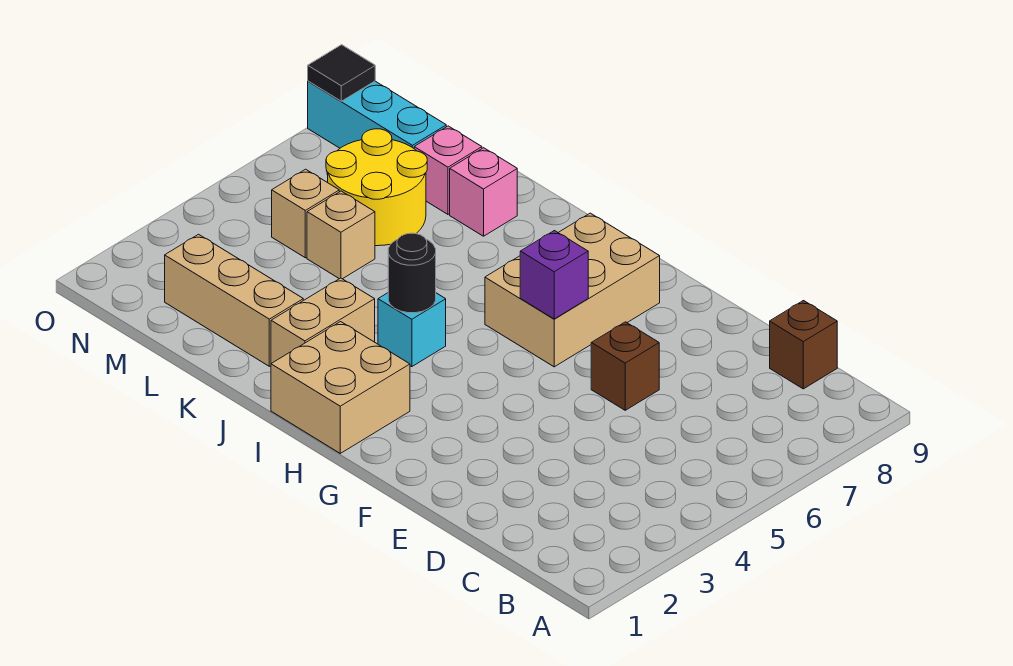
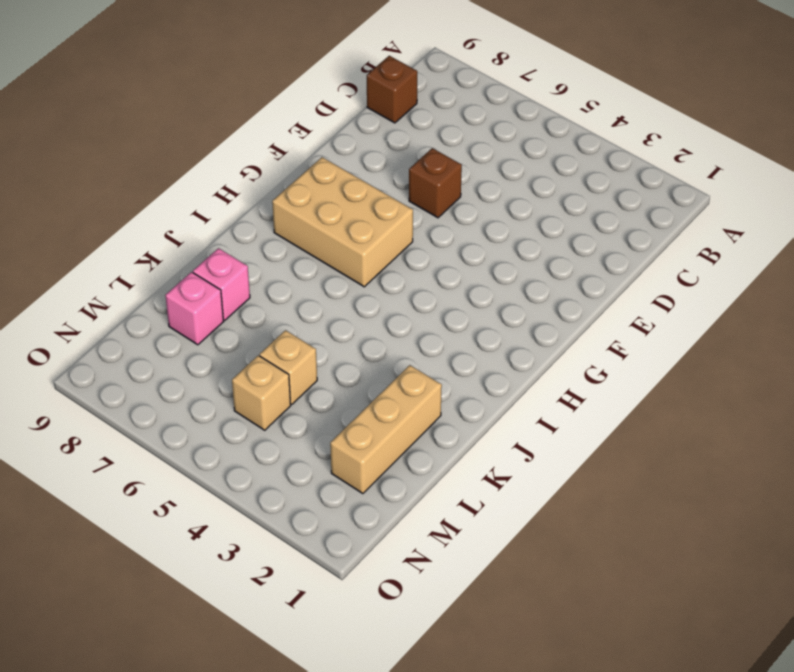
none -> tan 2x2 brick [271,322,410,453]
none -> cyan 1x1 brick [378,293,446,367]
none -> tan 1x2 brick [271,278,375,363]

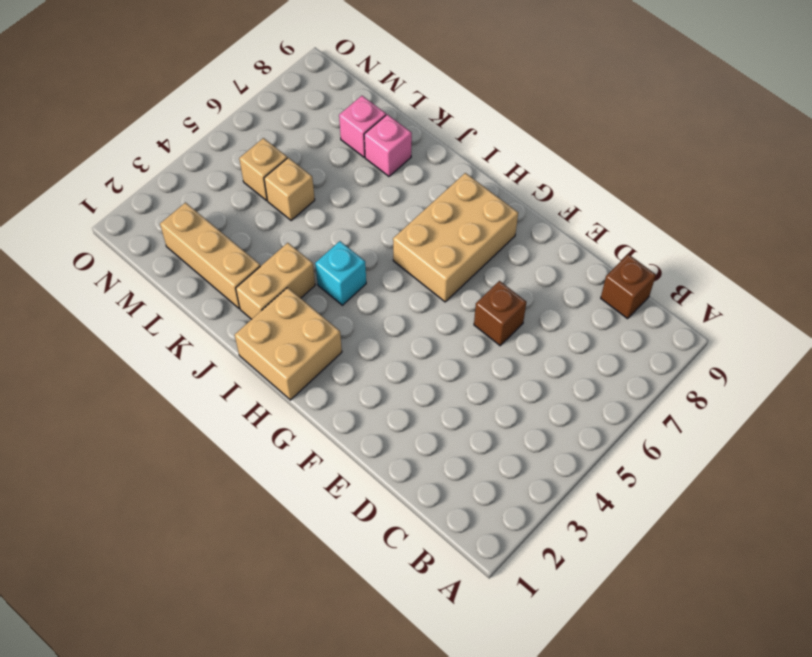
none -> yellow 2x2 round brick [326,129,427,246]
none -> cyan 1x3 brick [308,81,446,148]
none -> purple 1x1 brick [520,231,588,319]

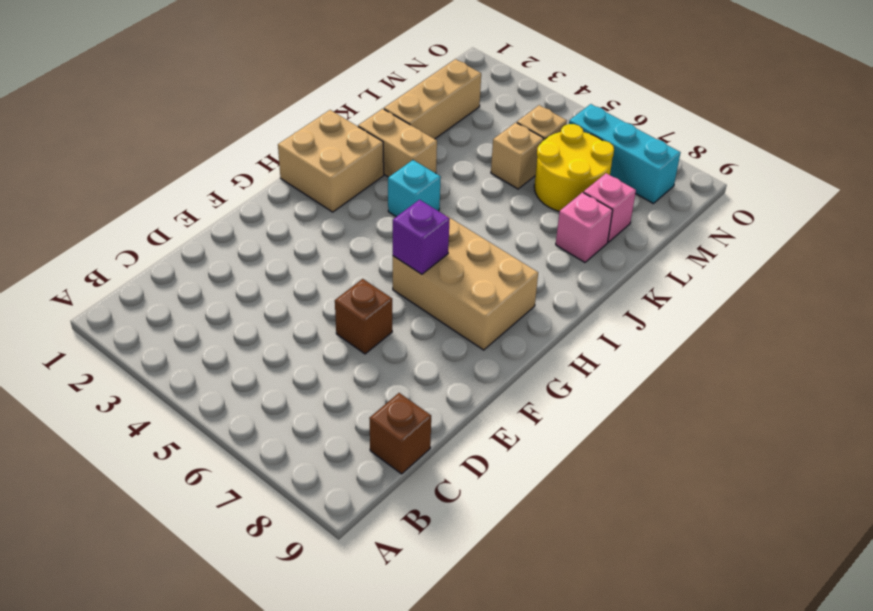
cyan 1x3 brick [569,104,680,203] -> cyan 1x3 brick turned to [308,81,446,148]
none -> black 1x1 round brick [388,233,436,313]
none -> black 1x1 tile [308,45,375,101]

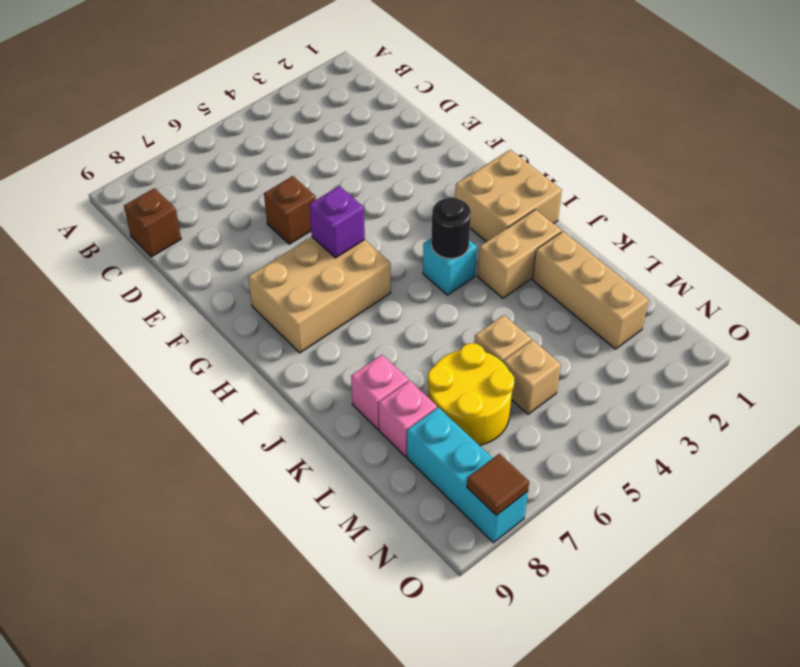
brown 1x1 tile [467,454,529,515] -> black 1x1 tile [308,45,375,101]

